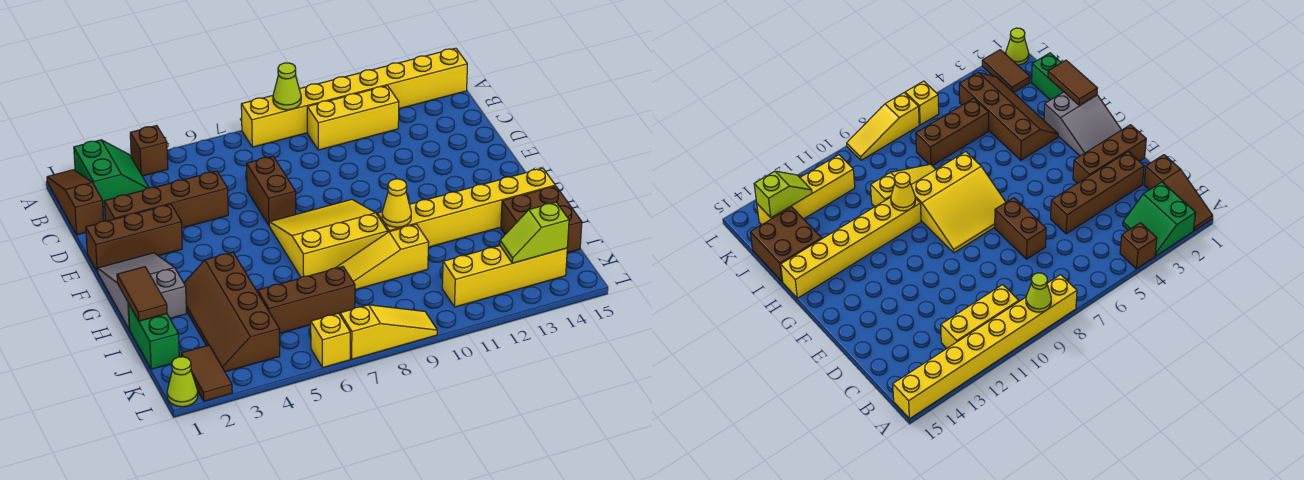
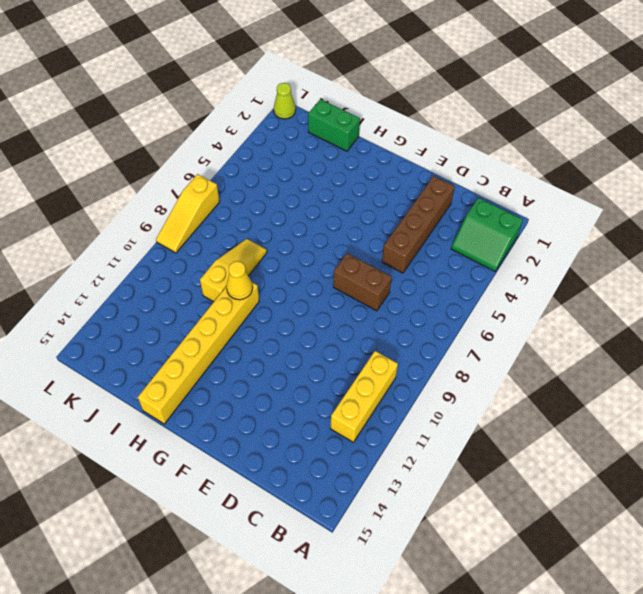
none -> brown 1x3 slope [47,170,104,235]
none -> brown 1x1 brick [130,126,168,176]
none -> yellow 1x8 brick [241,48,467,147]

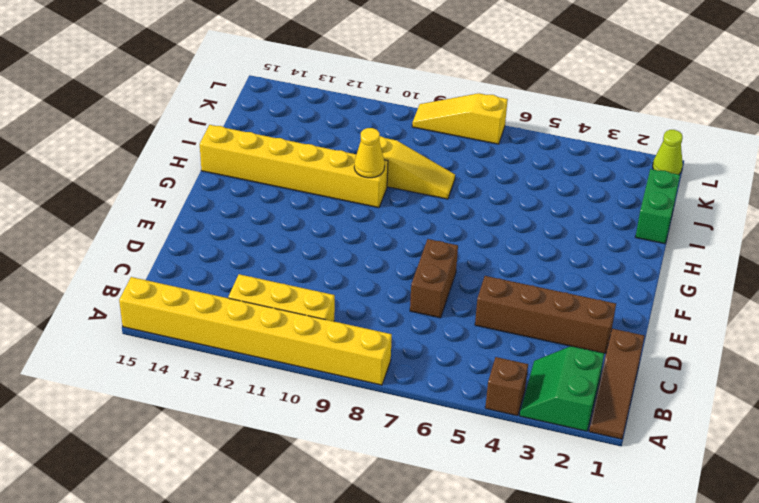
none -> brown 1x3 brick [86,204,182,272]
none -> grey 2x3 slope [98,253,187,329]
none -> yellow 3x3 slope [269,200,388,277]

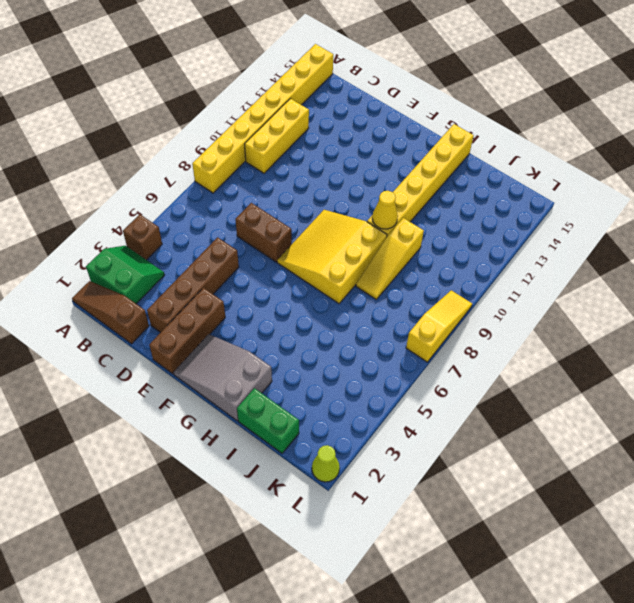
none -> brown 2x4 slope [184,252,280,372]
none -> brown 2x2 brick [501,186,582,253]
none -> brown 1x3 brick [258,267,355,333]

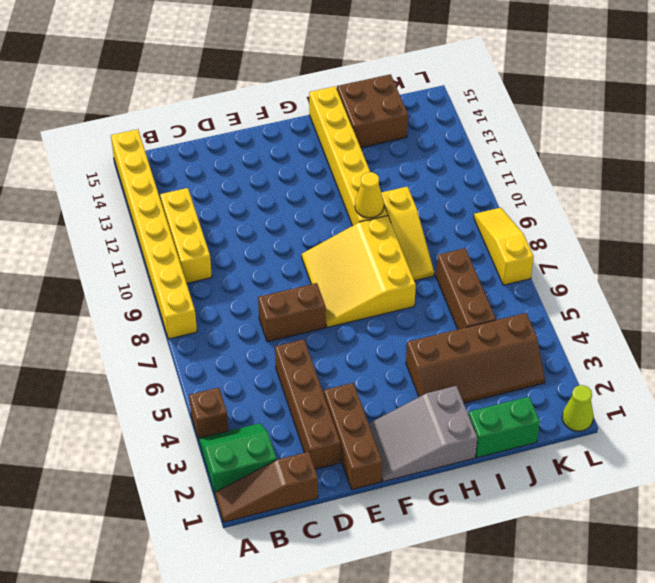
none -> brown 1x2 tile [181,345,232,401]
none -> yellow 1x4 brick [442,246,567,307]
none -> yellow 1x1 brick [311,313,350,368]

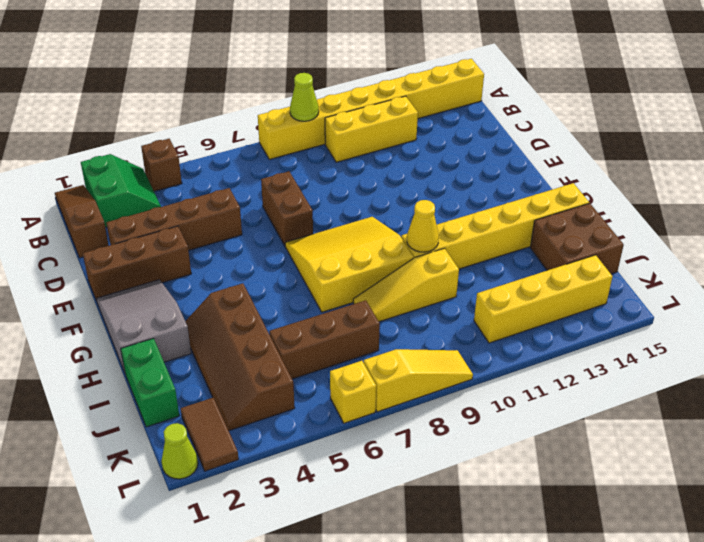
none -> brown 1x2 tile [117,267,167,321]
none -> lime 1x2 slope [500,202,569,263]

